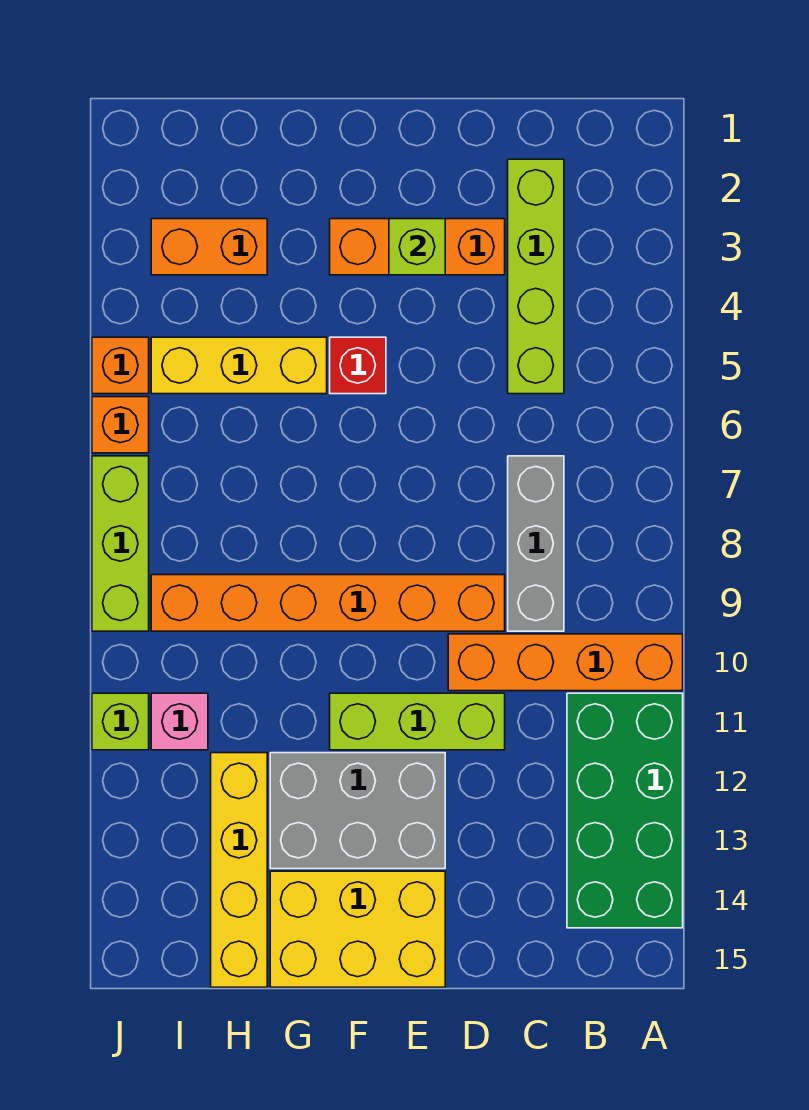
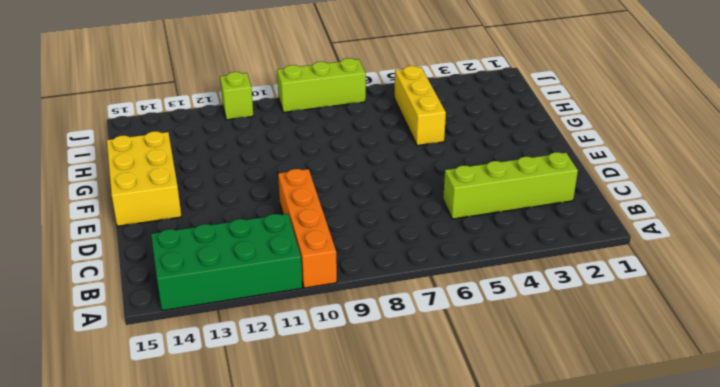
none -> grey 1x3 brick [508,456,564,631]
none -> orange 1x3 brick [330,219,505,275]
none -> orange 1x6 brick [151,575,505,631]

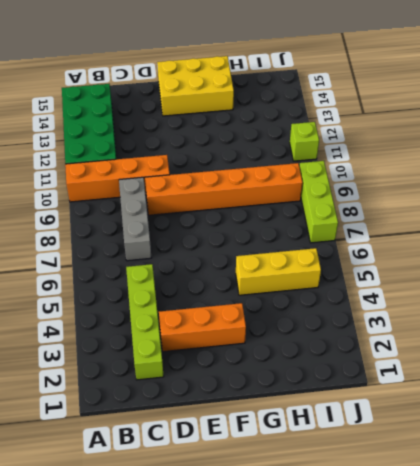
none -> lime 1x3 brick [330,693,505,750]
none -> grey 2x3 brick [270,753,445,869]
none -> red 1x1 brick [330,337,386,394]

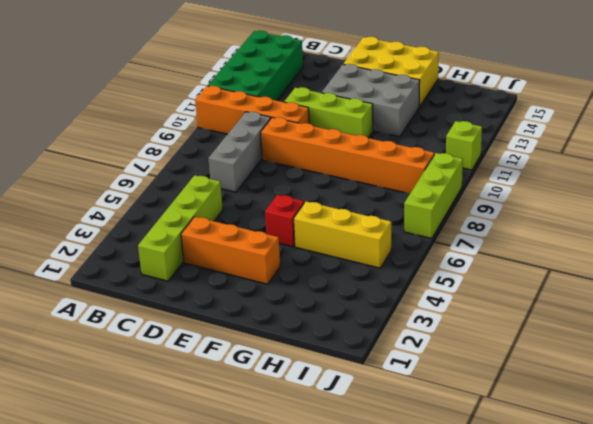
none -> orange 1x2 brick [151,219,267,275]
none -> yellow 1x4 brick [211,753,267,987]
none -> pink 1x1 brick [151,693,208,750]

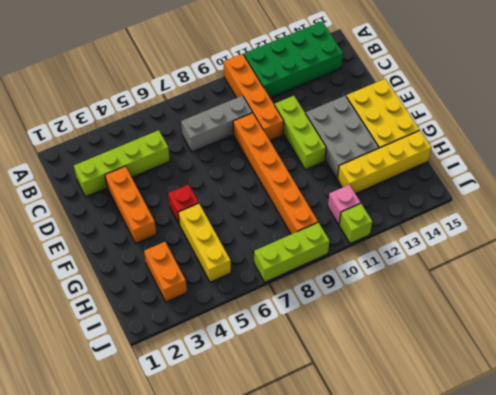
none -> orange 1x1 brick [92,337,149,394]
none -> orange 1x1 brick [92,397,149,453]
none -> lime 1x1 brick [389,219,445,275]

